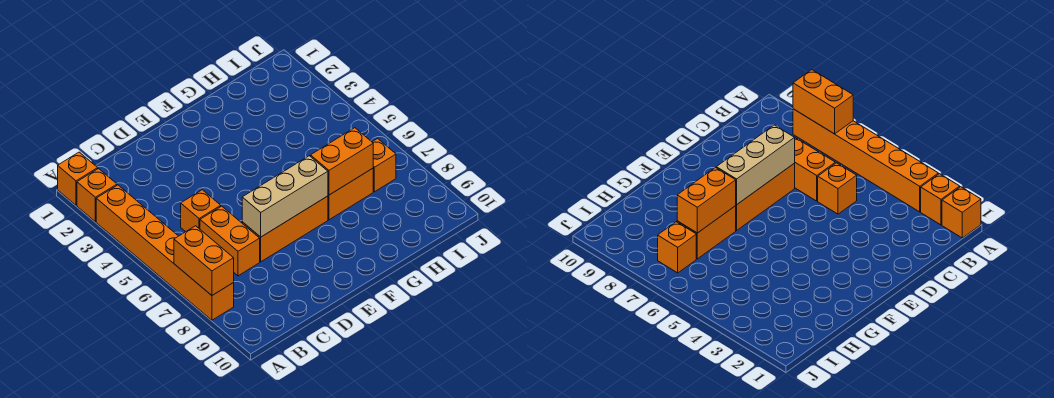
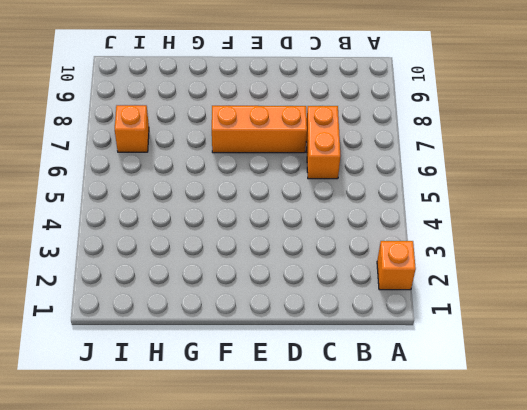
none -> orange 1x1 brick [58,152,98,205]
none -> orange 1x6 brick [96,185,234,320]

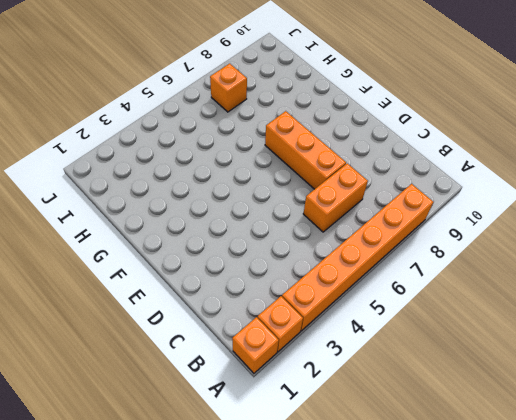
none -> orange 1x1 brick [181,190,221,232]
none -> orange 1x2 brick [328,168,373,220]

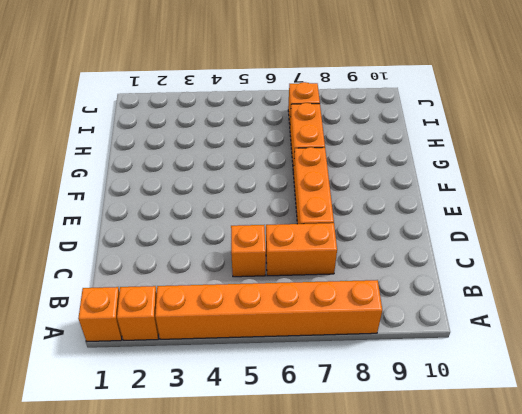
none -> orange 1x2 brick [174,226,234,295]
none -> tan 1x3 brick [242,156,328,237]

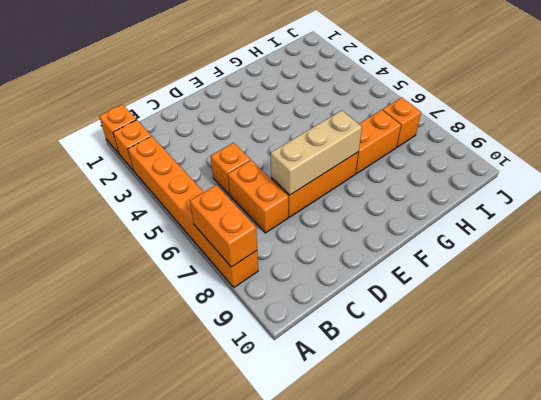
none -> orange 1x2 brick [310,128,373,195]

